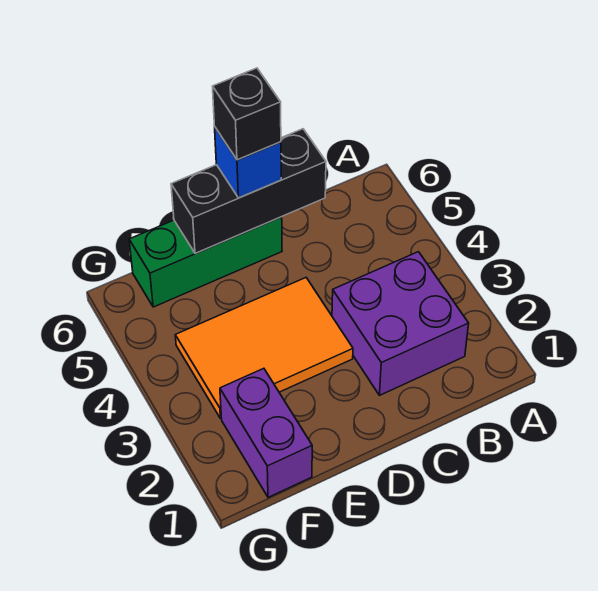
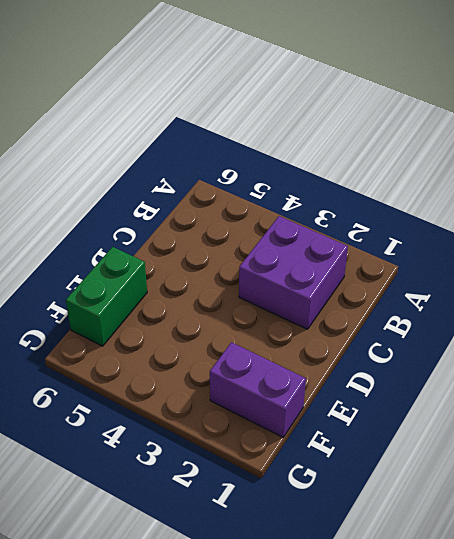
green 1x2 brick [66,247,147,346] -> green 1x3 brick [129,217,282,307]
none -> orange 2x3 tile [175,278,353,418]
none -> black 1x3 brick [171,129,326,254]

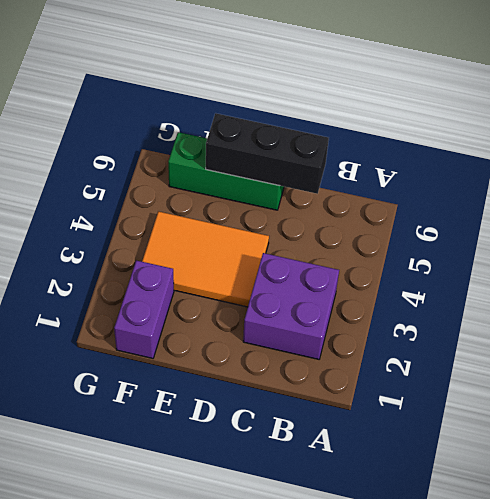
none -> blue 1x1 brick [215,128,281,198]
none -> black 1x1 brick [213,68,281,160]

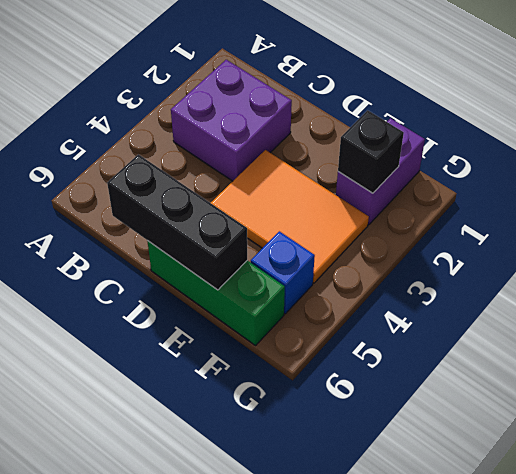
black 1x1 brick [338,110,404,193] -> black 1x1 brick moved to [213,68,281,160]
blue 1x1 brick [251,231,315,314] -> blue 1x1 brick moved to [215,128,281,198]

